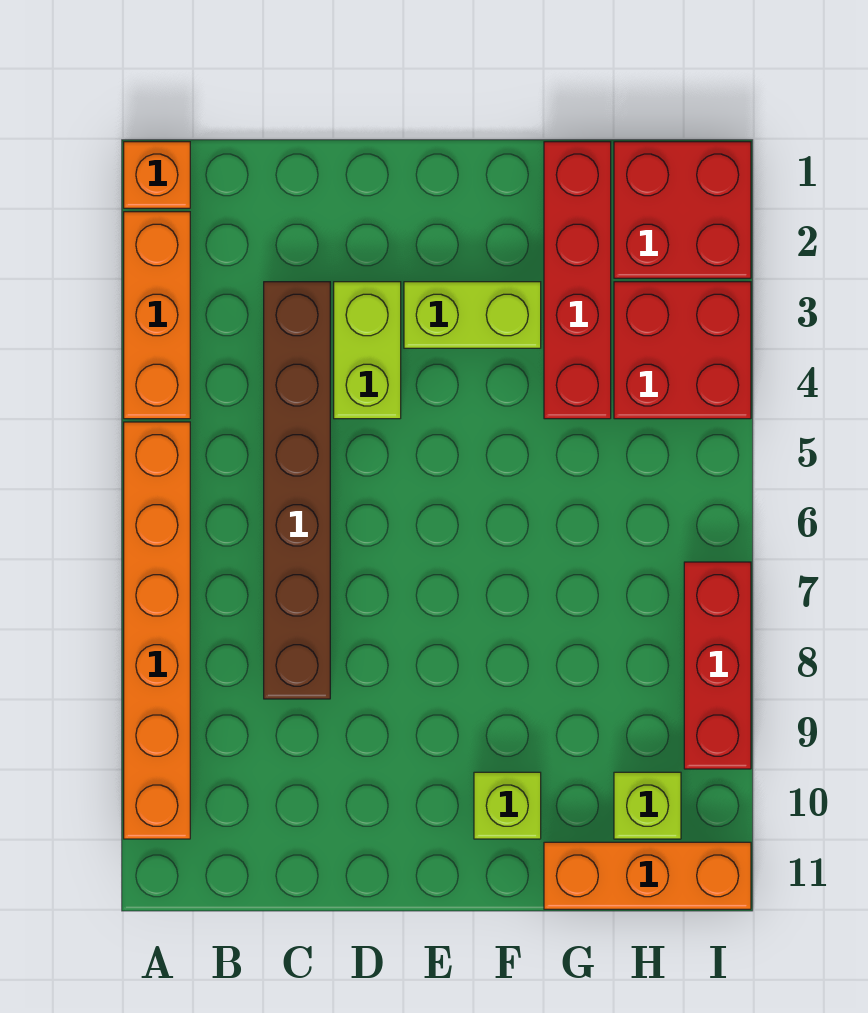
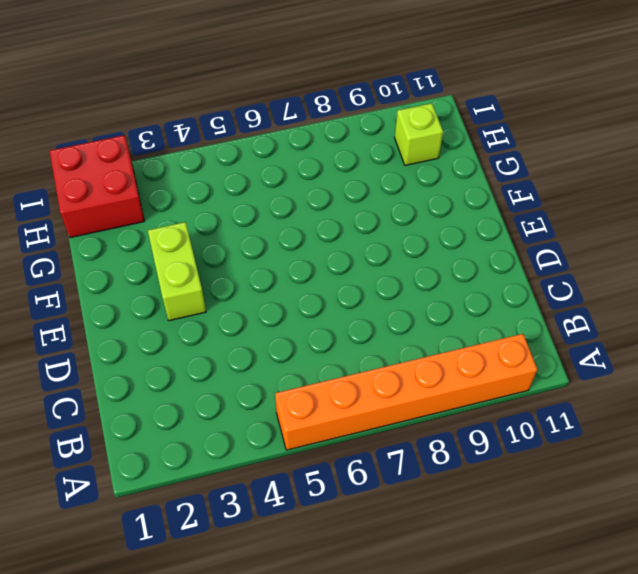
none -> orange 1x1 brick [124,142,190,208]
none -> orange 1x3 brick [124,212,190,419]
none -> brown 1x6 brick [264,282,330,699]

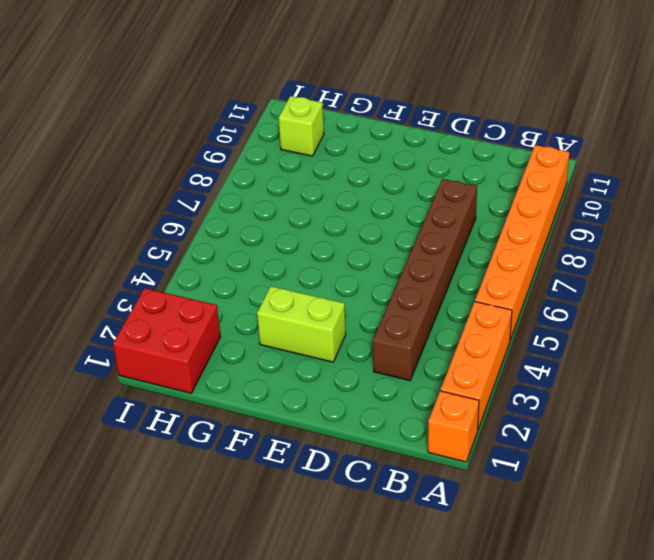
none -> lime 1x2 brick [334,282,401,419]
none -> lime 1x1 brick [474,772,541,839]
none -> red 1x4 brick [544,142,611,419]

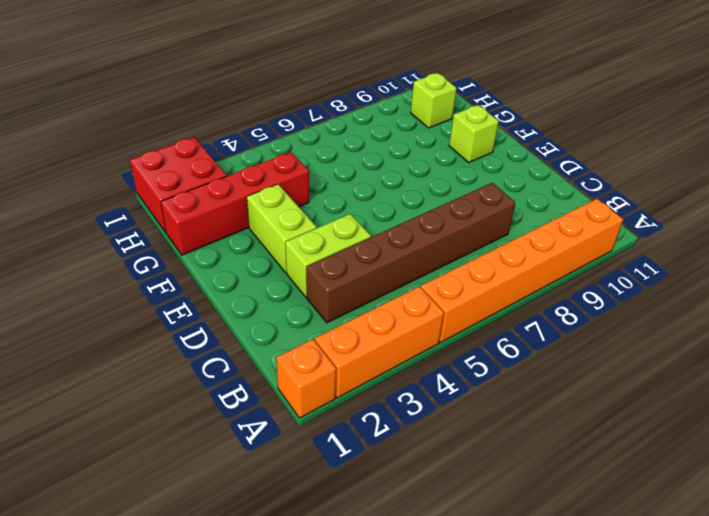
none -> orange 1x3 brick [544,842,751,909]
none -> red 2x2 brick [614,282,751,419]
none -> red 1x3 brick [684,562,751,769]

